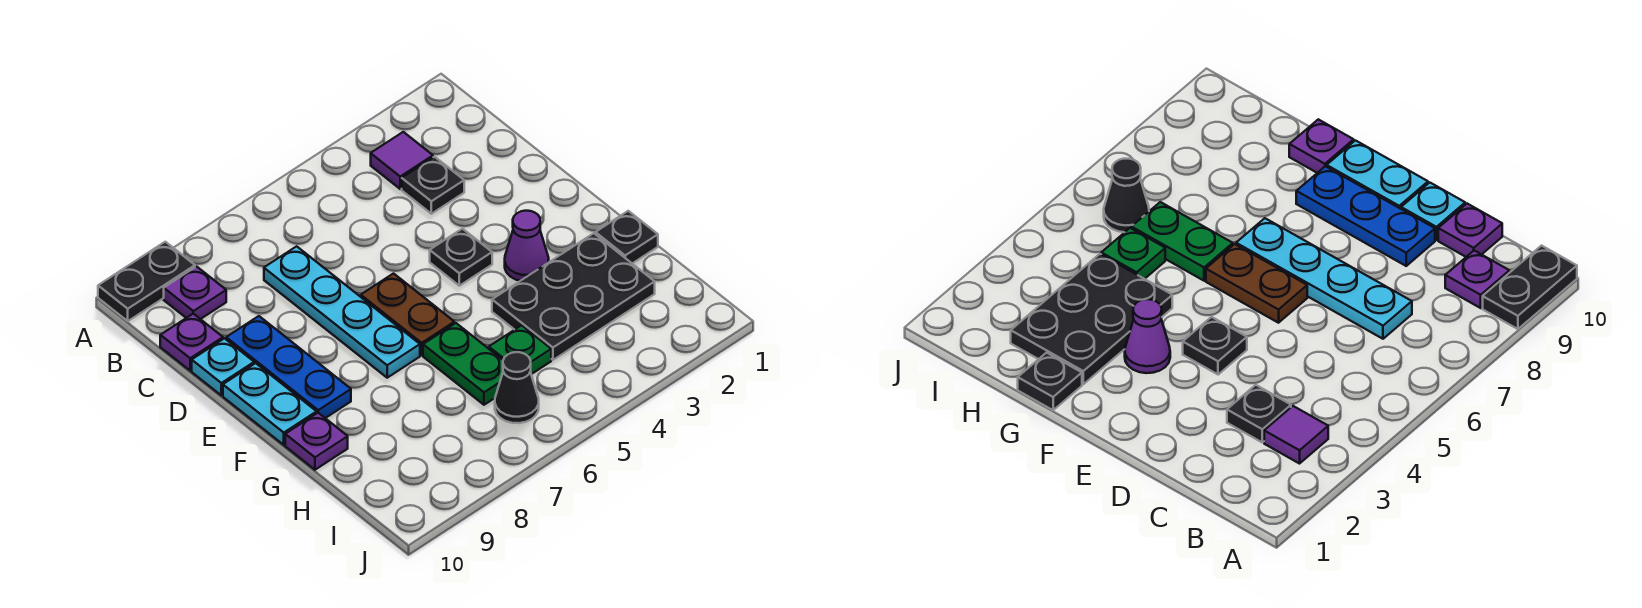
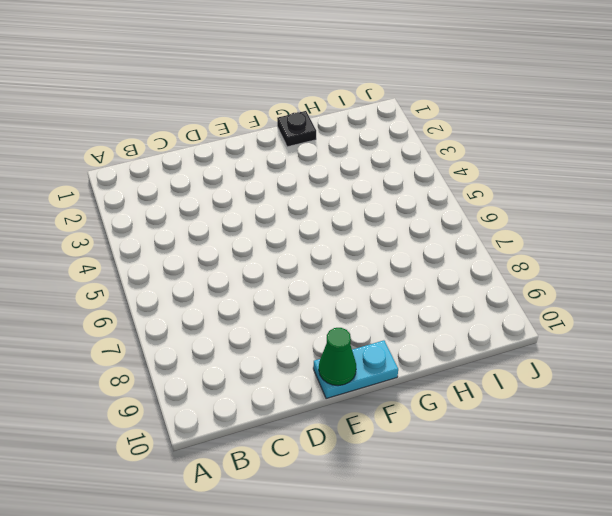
green 1x1 cone [319,328,356,386] -> none
none -> black 1x2 plate [98,242,195,321]
none -> purple 1x1 tile [371,132,433,189]
none -> purple 1x1 plate [164,267,226,319]

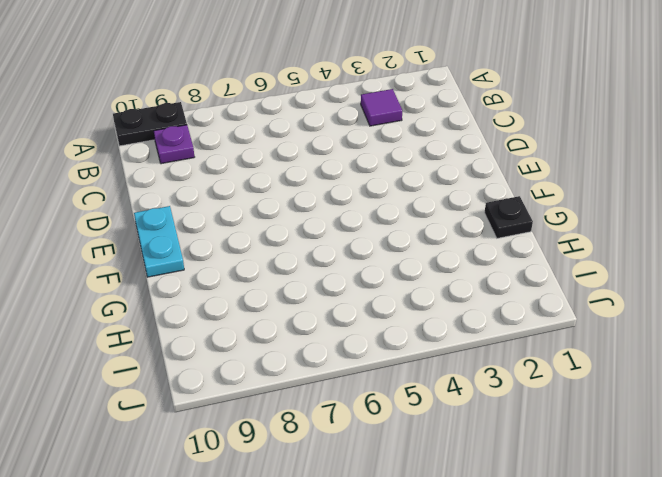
none -> black 1x1 plate [402,157,464,214]
none -> cyan 1x4 plate [264,246,420,378]
none -> purple 1x1 plate [160,314,223,371]

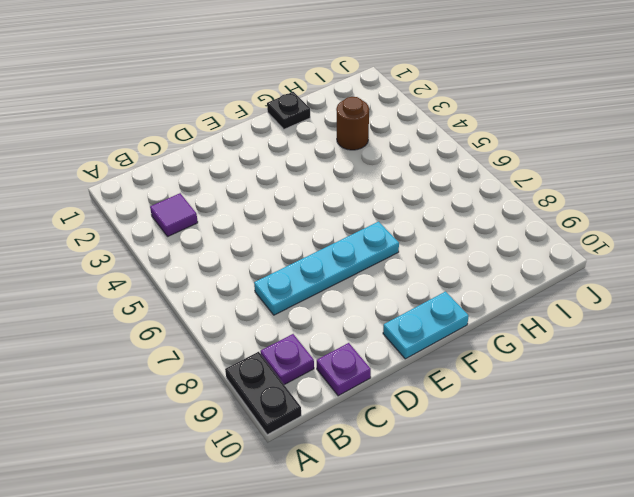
brown 1x1 round brick [336,97,369,150] -> black 2x3 plate [492,233,655,360]
none -> black 1x1 plate [402,157,464,214]
none -> blue 1x3 plate [226,316,351,418]
none -> cyan 1x1 plate [192,338,254,395]

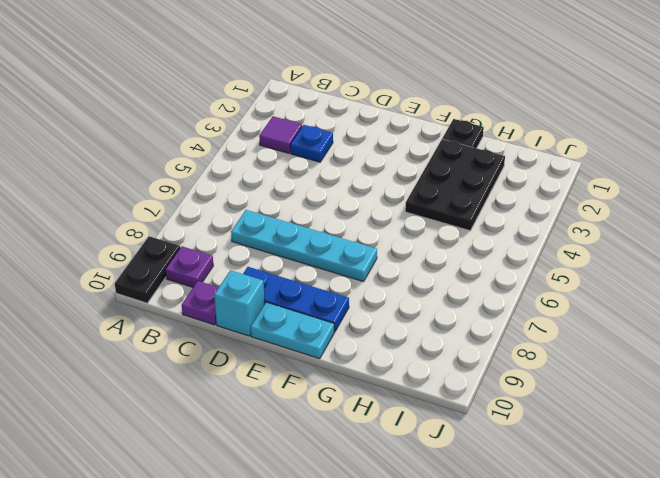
blue 1x1 plate [290,125,333,162] -> black 1x1 plate [402,157,464,214]
cyan 1x1 brick [214,270,264,336] -> cyan 1x1 plate [192,338,254,395]
none -> black 1x1 plate [430,229,492,286]
none -> brown 1x2 plate [361,274,454,355]
none -> purple 1x1 cone [505,211,549,281]

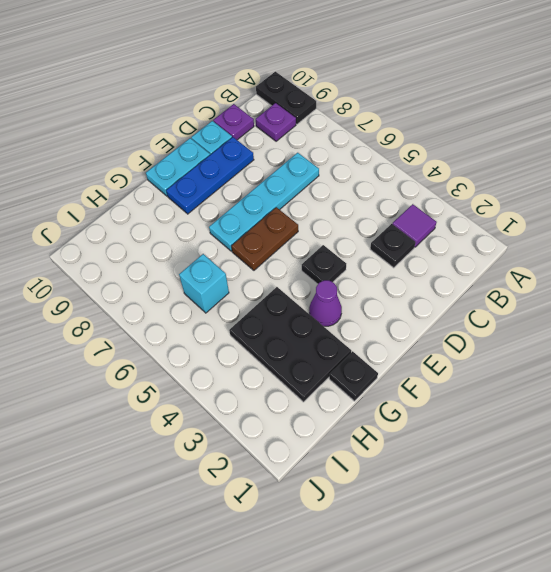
cyan 1x1 brick [179,254,229,313] -> green 1x2 plate [423,323,503,405]
none -> purple 1x1 plate [285,413,348,470]
none -> green 1x1 plate [489,325,551,374]
none -> black 1x1 cone [495,352,539,423]

